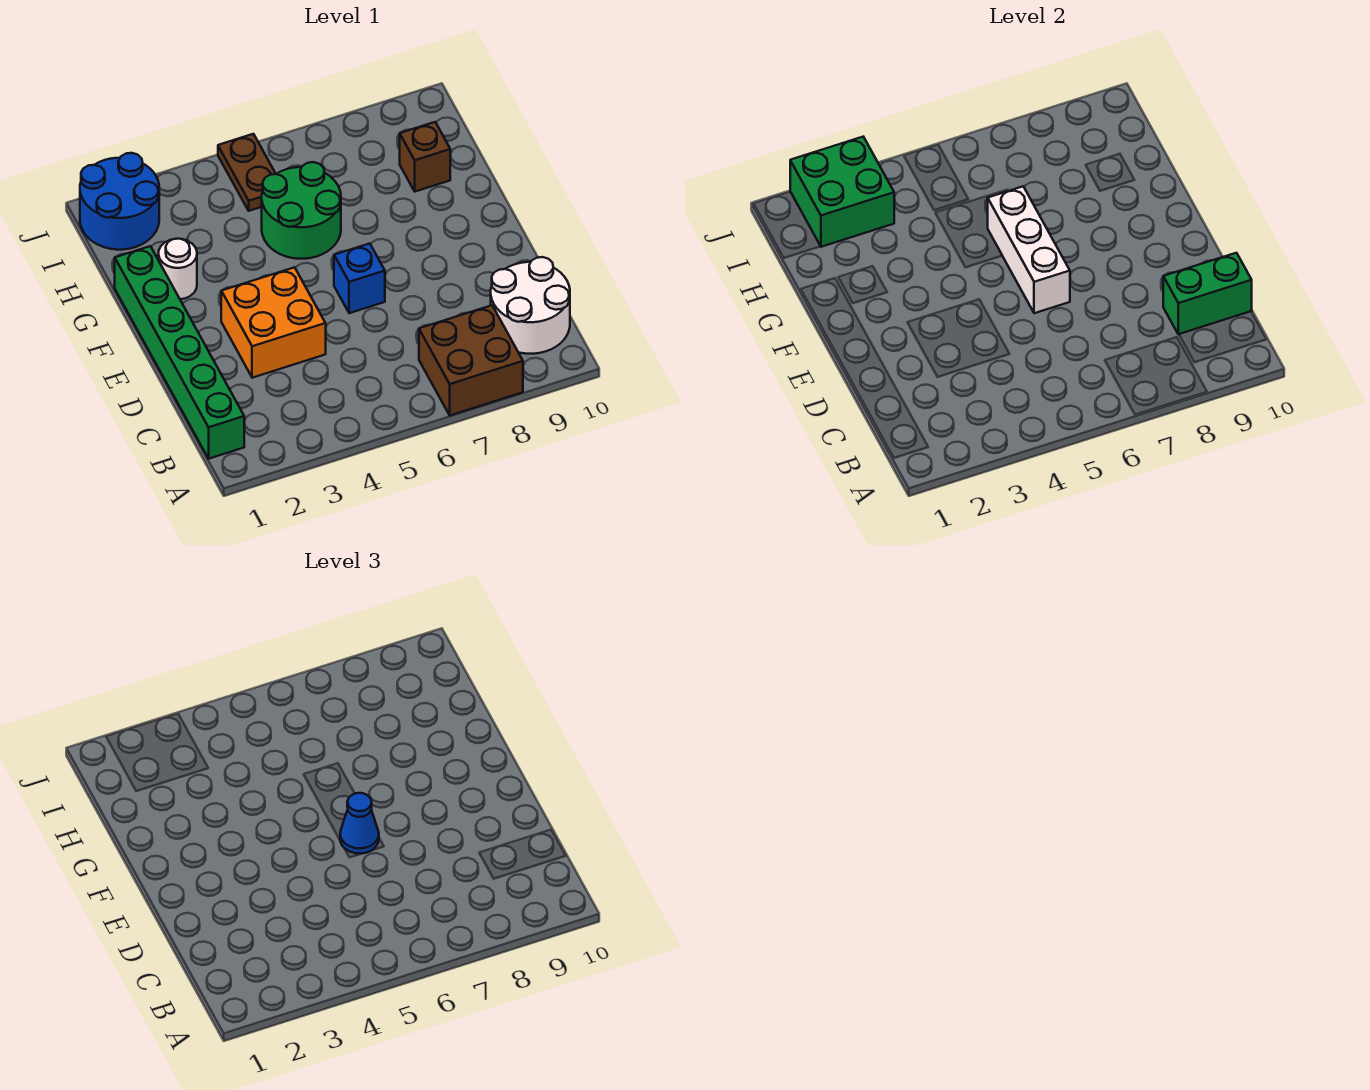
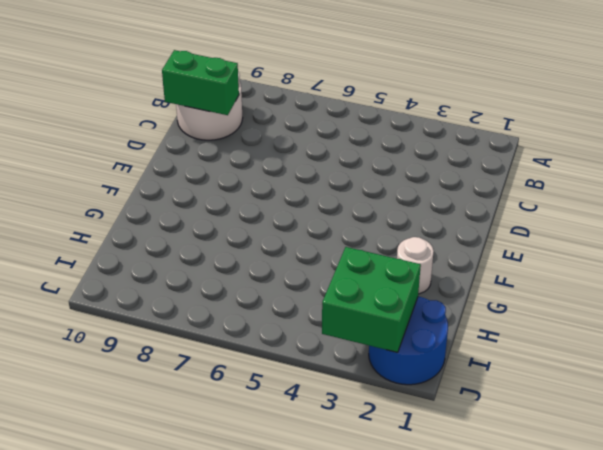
none -> brown 2x2 brick [419,305,523,415]
none -> green 1x6 brick [115,246,244,459]
none -> orange 2x2 brick [221,267,326,378]

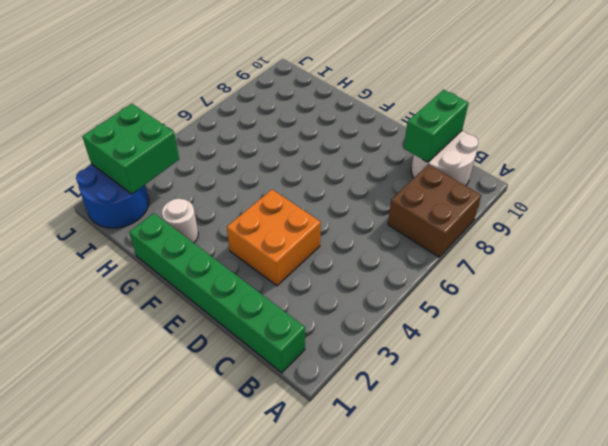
none -> blue 1x1 brick [334,244,385,313]
none -> green 2x2 round brick [262,162,341,259]
none -> brown 1x1 brick [400,122,450,192]

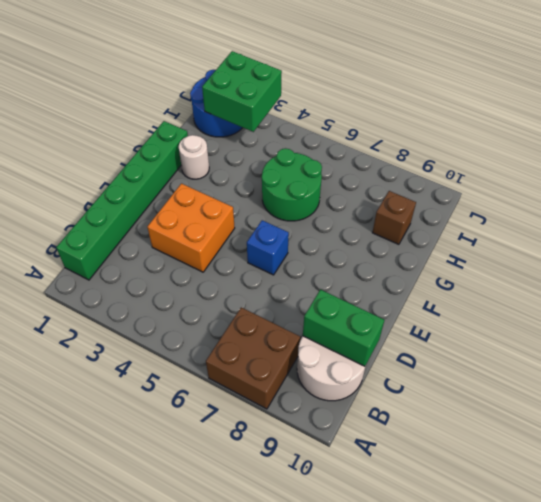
none -> brown 1x2 plate [218,134,276,211]
none -> white 1x3 brick [988,187,1070,313]
none -> blue 1x1 cone [340,793,379,854]

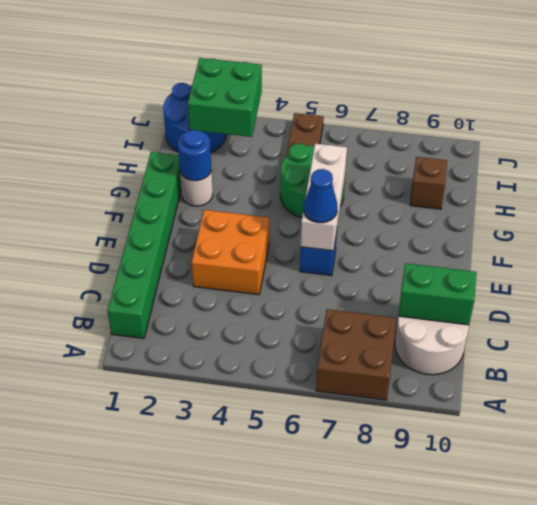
blue 1x1 round brick [178,130,211,181] -> none

